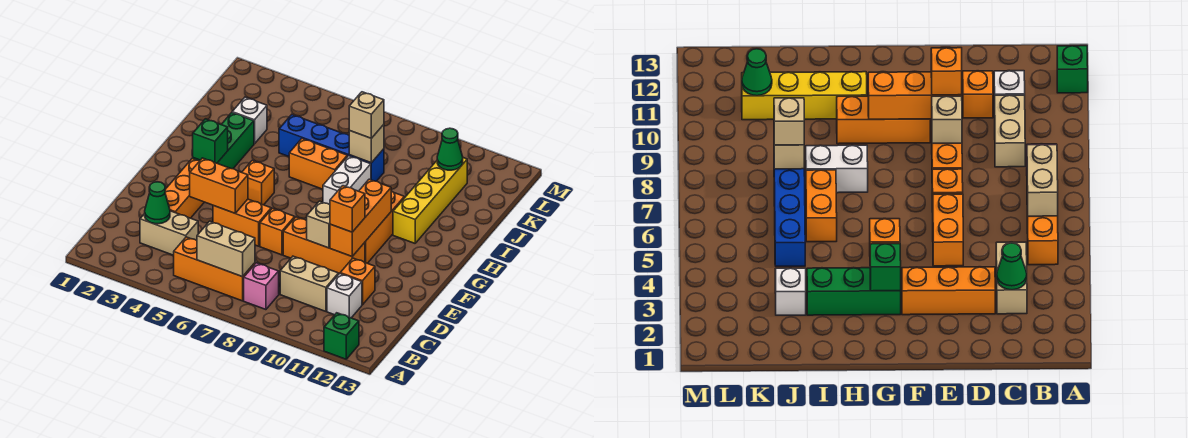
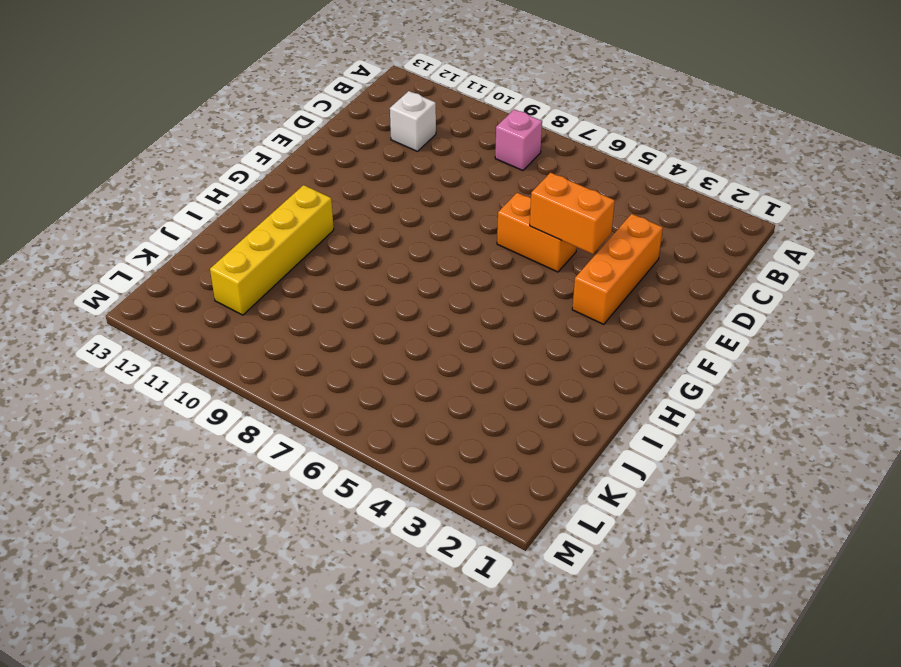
none -> green 1x1 brick [324,313,359,359]
none -> orange 1x3 brick [174,237,255,301]
none -> tan 1x2 brick [140,211,198,255]

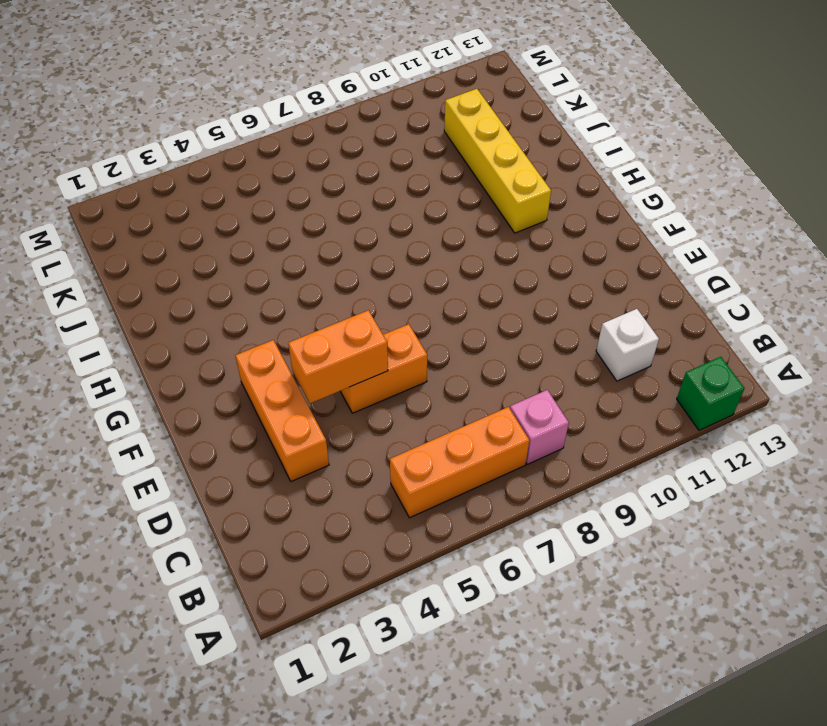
none -> tan 1x2 brick [140,211,198,255]
none -> tan 1x2 brick [280,256,339,311]
none -> orange 1x1 brick [340,258,375,305]

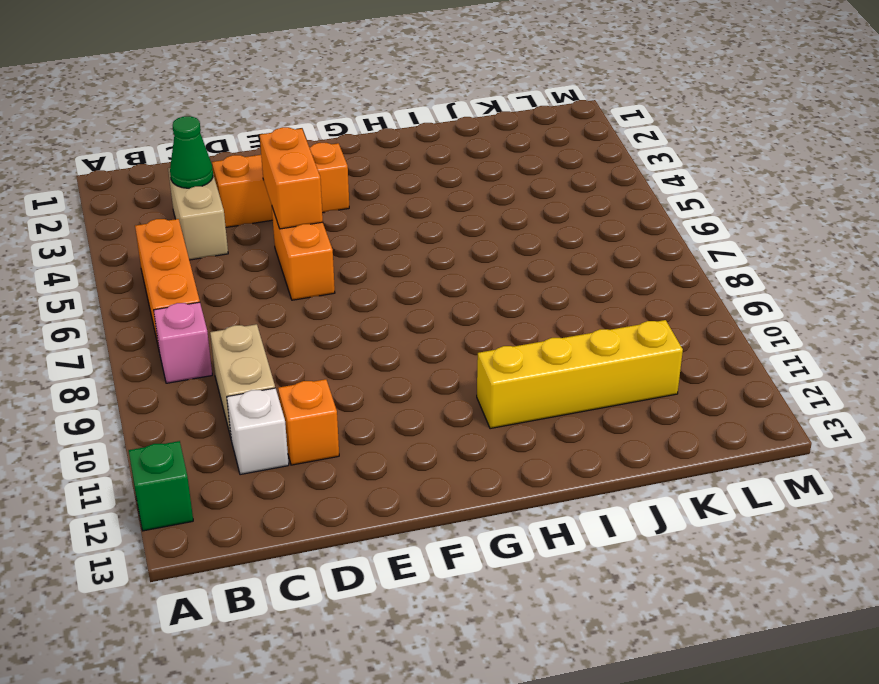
none -> orange 1x1 brick [260,208,295,255]
none -> orange 1x3 brick [283,217,365,274]
none -> orange 1x3 brick [365,191,404,263]

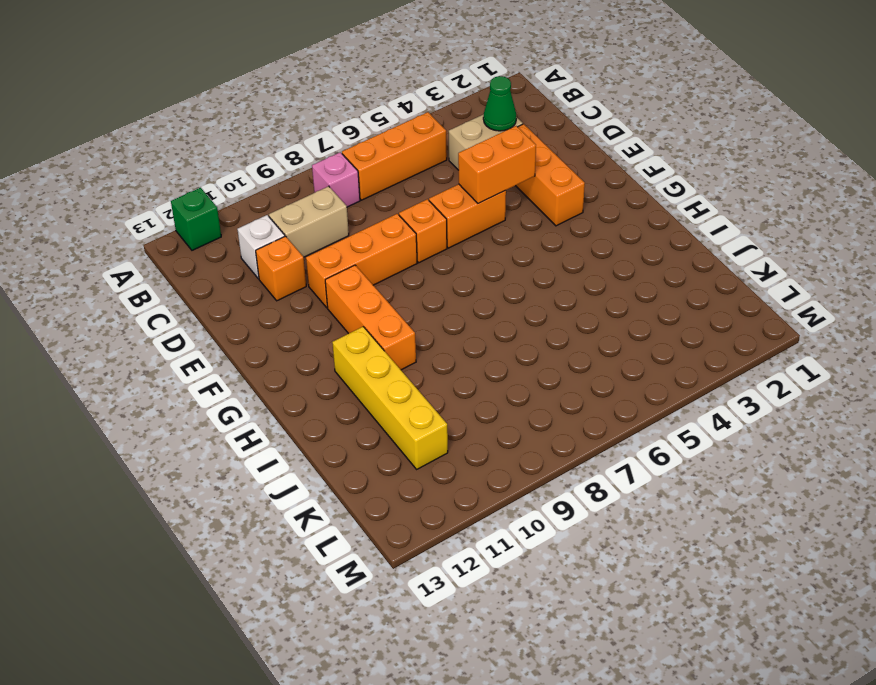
none -> green 1x3 brick [193,113,254,169]
none -> orange 1x1 brick [242,160,274,205]
none -> white 1x2 brick [323,156,371,205]

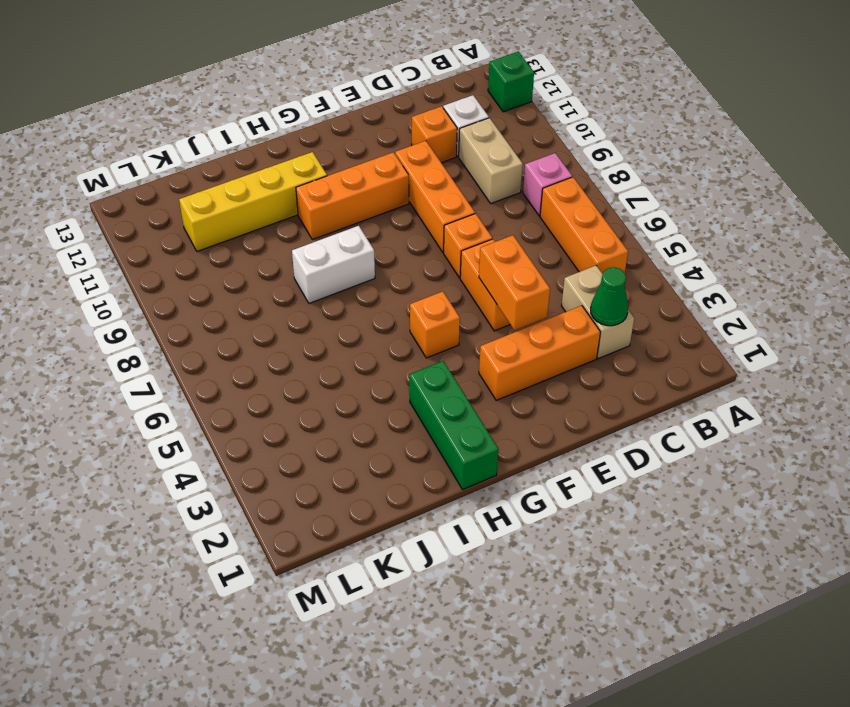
green 1x3 brick [409,361,499,490] -> green 1x3 brick turned to [193,113,254,169]
none -> orange 1x2 brick [289,139,347,189]
none -> white 1x1 brick [232,97,267,144]
none -> blue 1x4 brick [279,115,384,181]

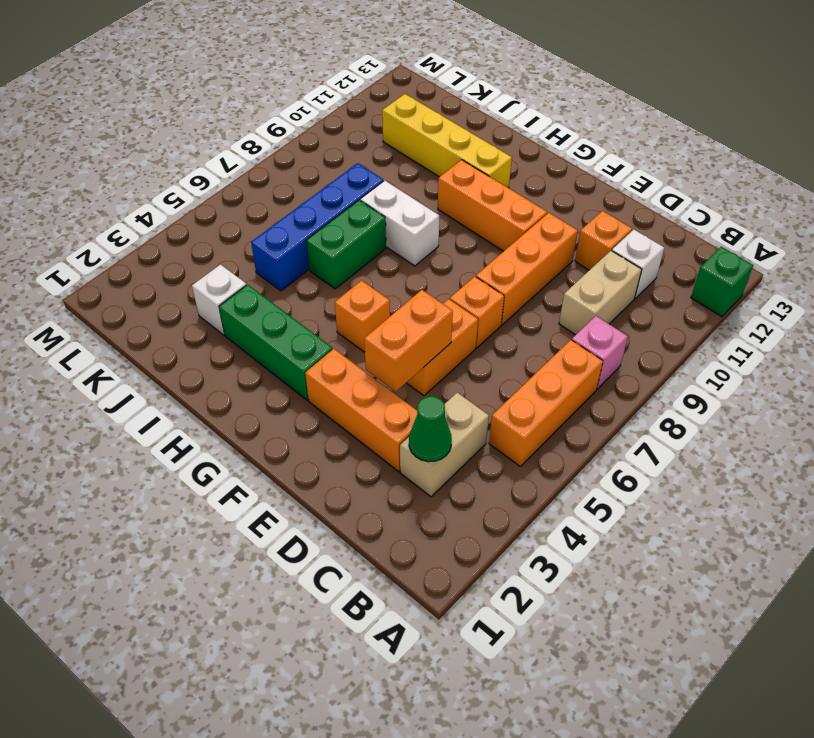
green 1x2 brick [306,200,386,289] -> orange 1x2 brick [289,139,347,189]
none -> tan 1x2 brick [197,221,255,277]
none -> tan 1x1 brick [307,201,330,248]
none -> orange 1x3 brick [330,179,391,256]

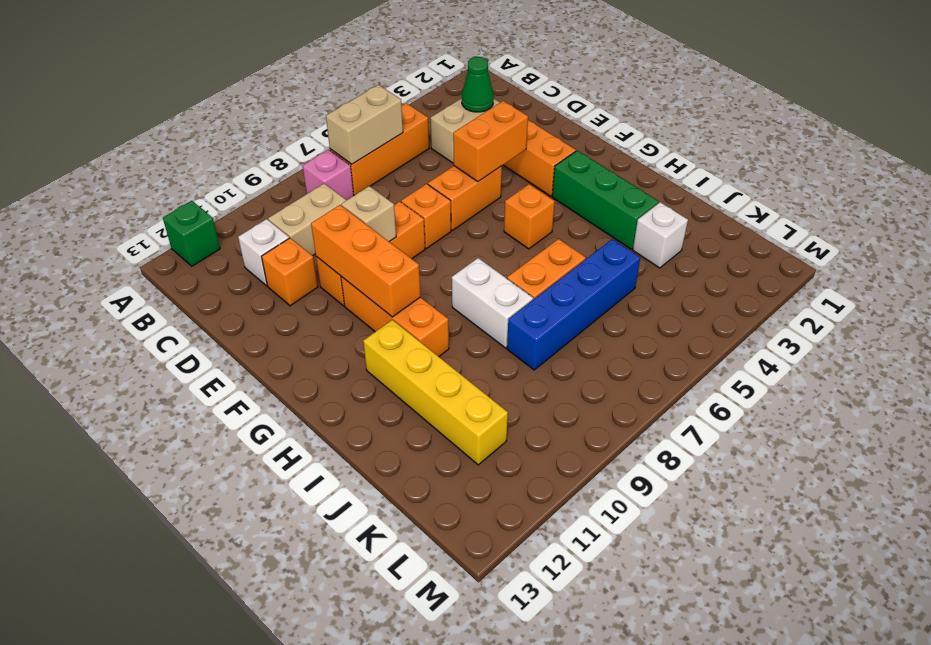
none -> green 1x1 brick [193,119,228,163]
none -> tan 1x1 brick [349,125,384,163]
none -> green 1x1 cone [437,128,463,170]

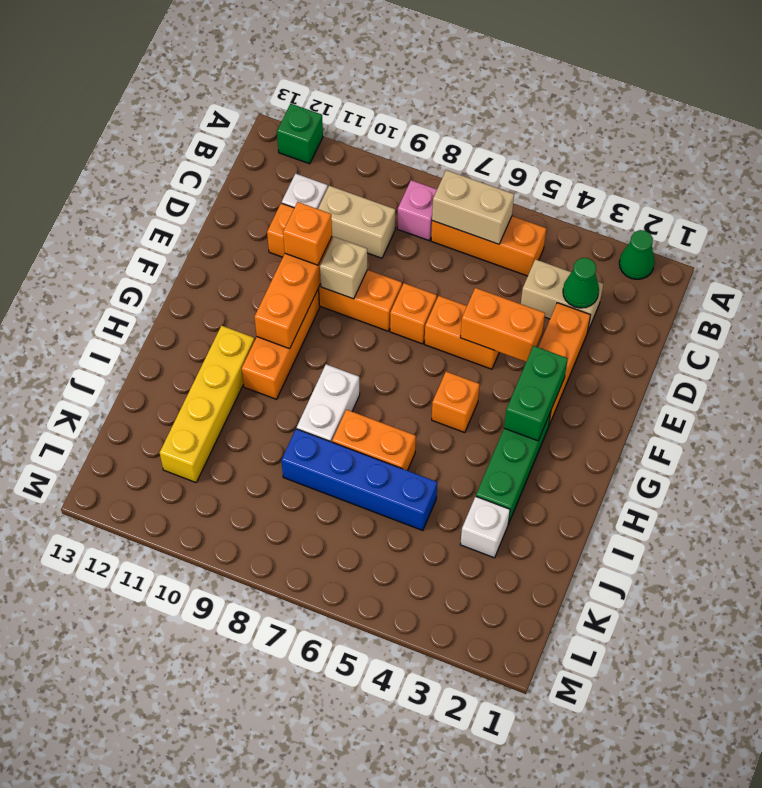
green 1x1 cone [619,230,655,279] -> green 1x1 cone moved to [437,128,463,170]
green 1x2 brick [504,346,568,441] -> green 1x1 brick [193,119,228,163]
none -> tan 1x1 brick [349,125,384,163]
none -> tan 1x1 brick [349,92,384,138]

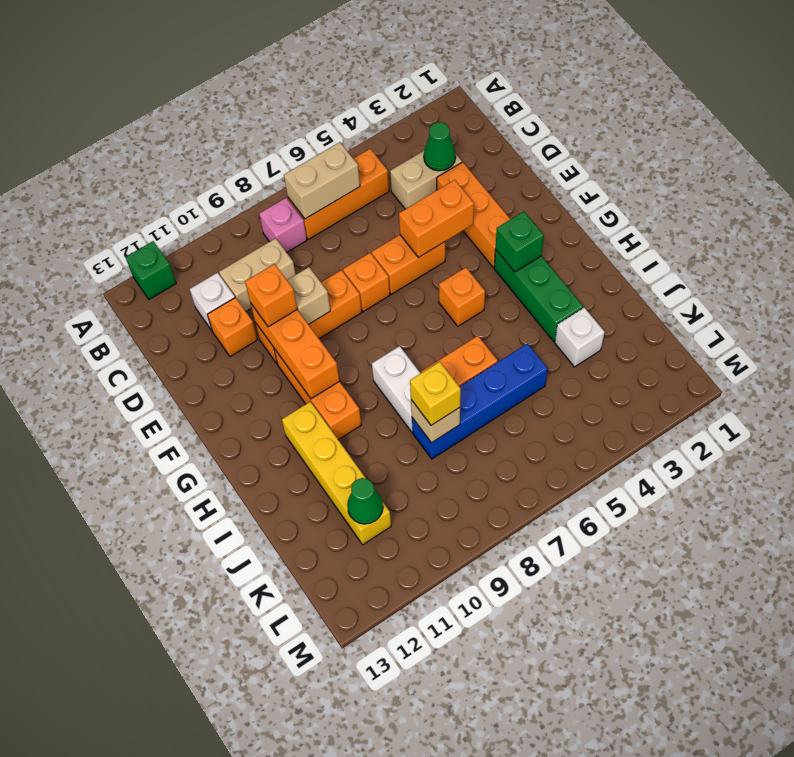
yellow 1x1 brick [410,362,461,425] -> tan 1x1 brick [349,92,384,138]

